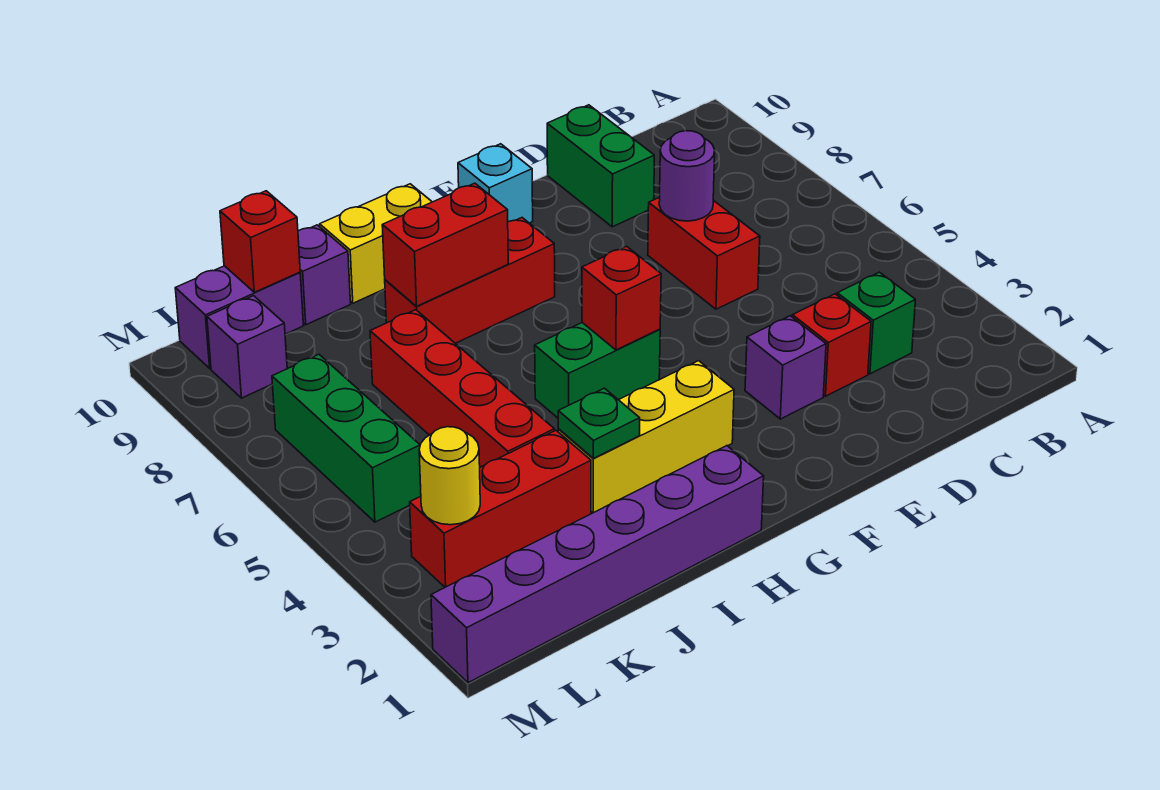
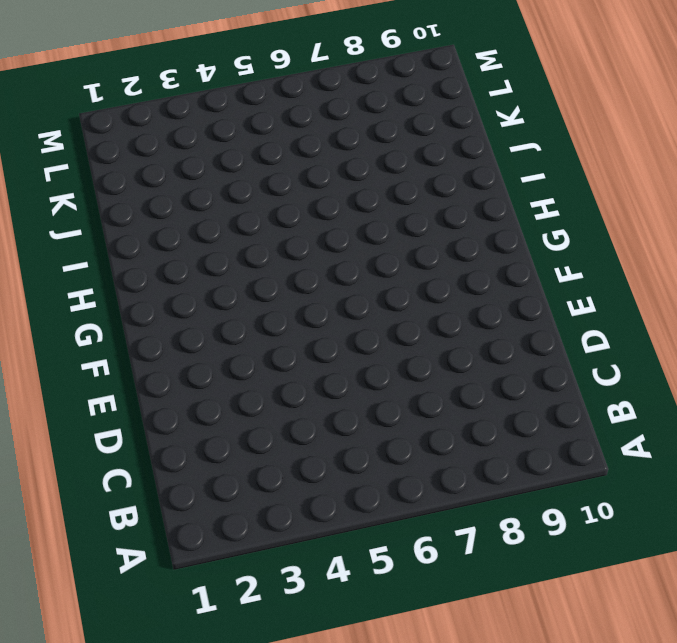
none -> green 1x1 brick [837,272,916,374]
none -> red 1x1 brick [792,294,871,396]
none -> red 1x2 brick [648,197,760,309]

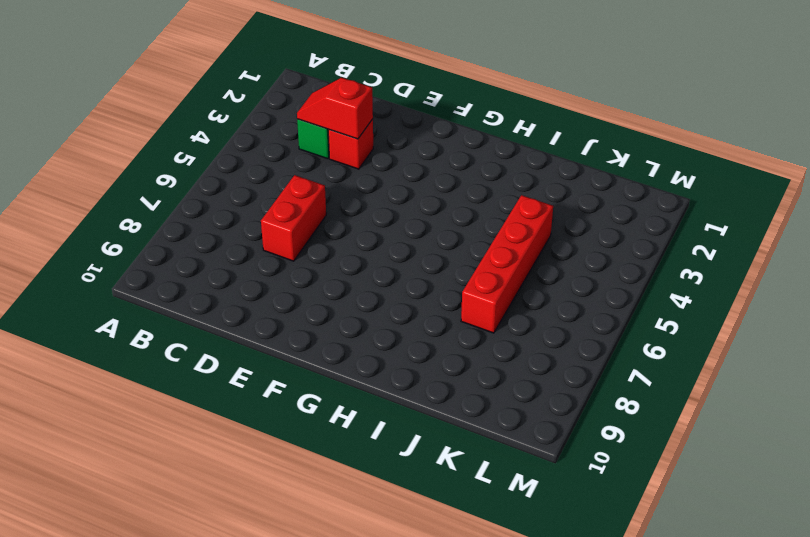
red 1x2 slope [297,78,373,139] -> none
none -> green 1x2 brick [547,105,654,227]
none -> purple 1x1 brick [745,316,826,419]
none -> cyan 1x1 brick [458,144,533,223]

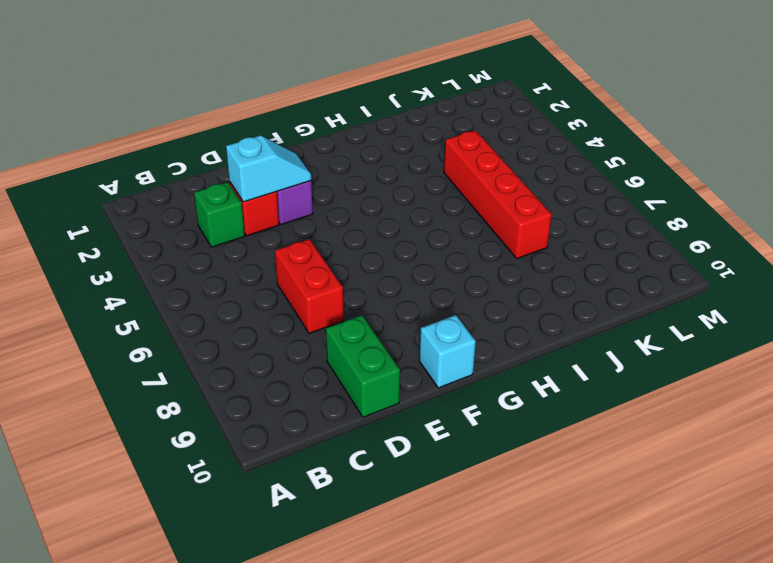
cyan 1x2 slope [226,135,311,202] -> none
none -> yellow 1x3 brick [558,361,734,513]
none -> green 1x2 brick [535,323,660,418]
none -> red 1x3 brick [385,218,555,343]

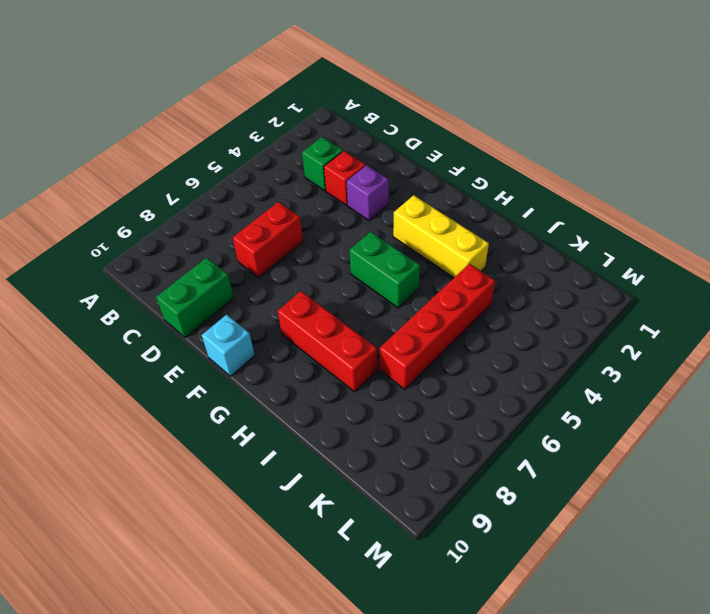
none -> purple 1x6 brick [431,446,764,683]
none -> yellow 1x2 brick [320,184,432,303]
none -> red 1x3 brick [410,431,591,587]

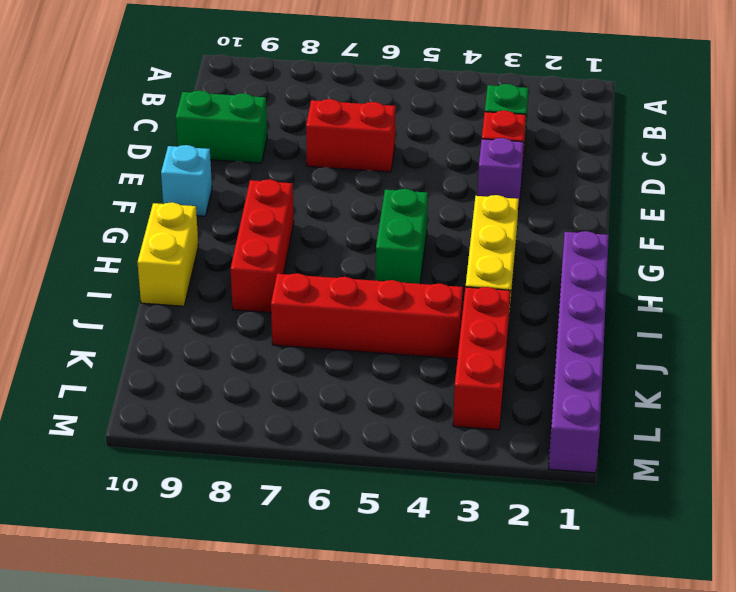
none -> purple 1x1 brick [298,225,351,325]
none -> purple 1x2 brick [175,266,303,368]
none -> green 1x3 brick [272,354,421,522]

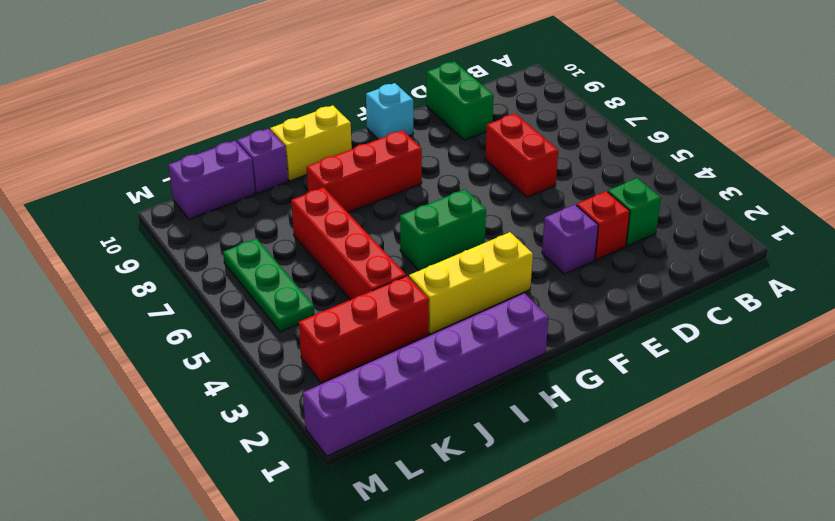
green 1x3 plate [223,239,314,332] -> green 1x3 brick [272,354,421,522]
none -> purple 1x1 brick [207,296,287,398]
none -> purple 1x1 round brick [659,131,715,221]
none -> red 1x1 brick [582,246,661,350]

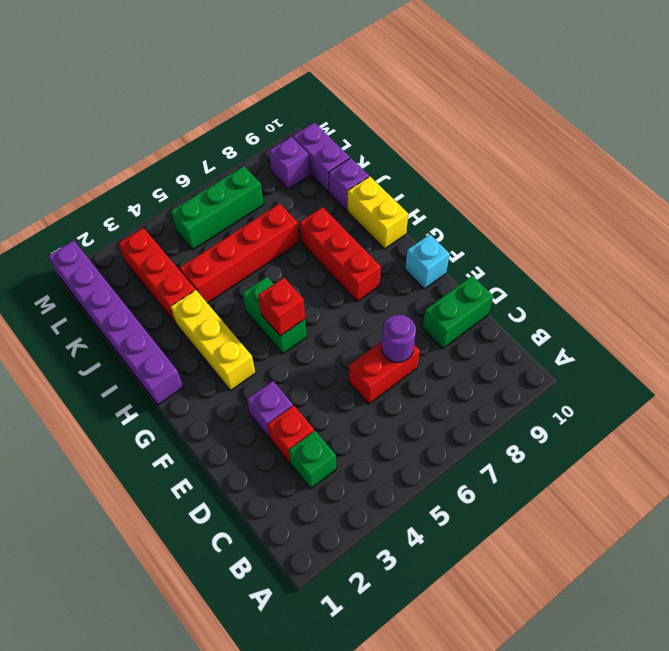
none -> red 1x2 brick [382,183,508,306]
none -> green 1x1 plate [558,388,640,458]
none -> red 1x1 brick [220,191,300,292]

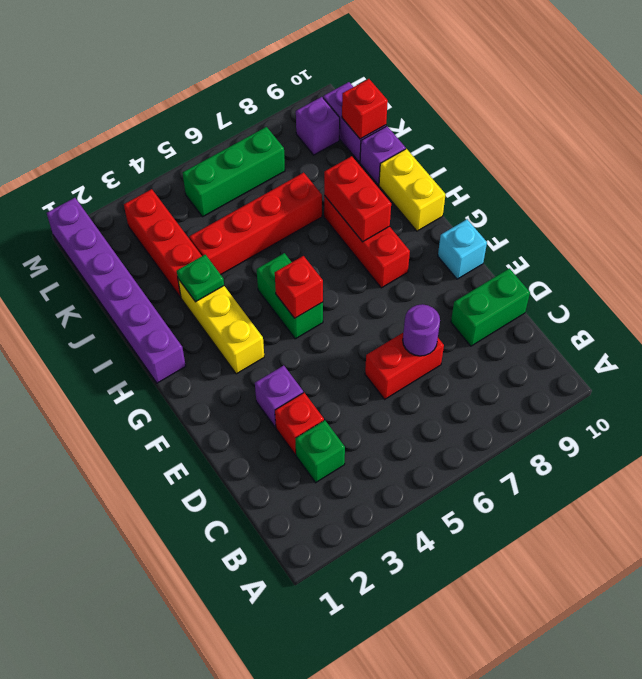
none -> yellow 1x1 round brick [419,427,480,525]

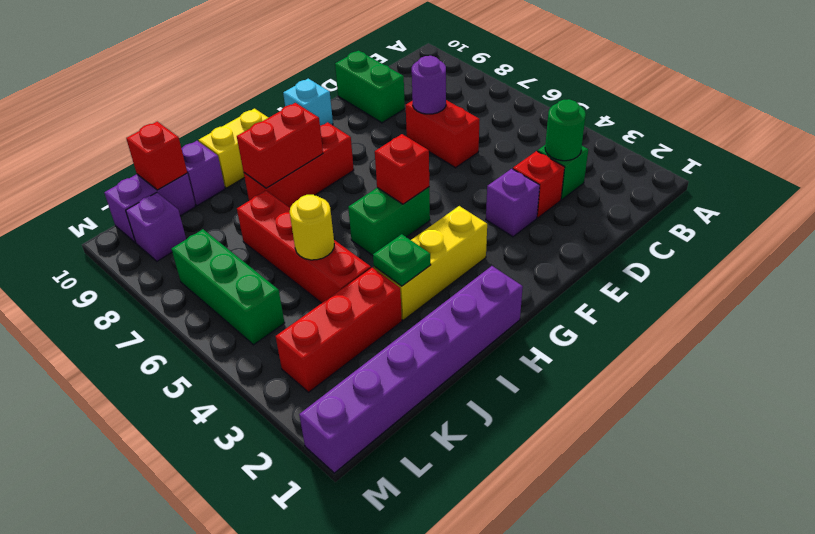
green 1x1 round brick [545,99,586,161] -> none
yellow 1x1 round brick [290,195,334,260] -> yellow 1x1 round brick moved to [419,427,480,525]

